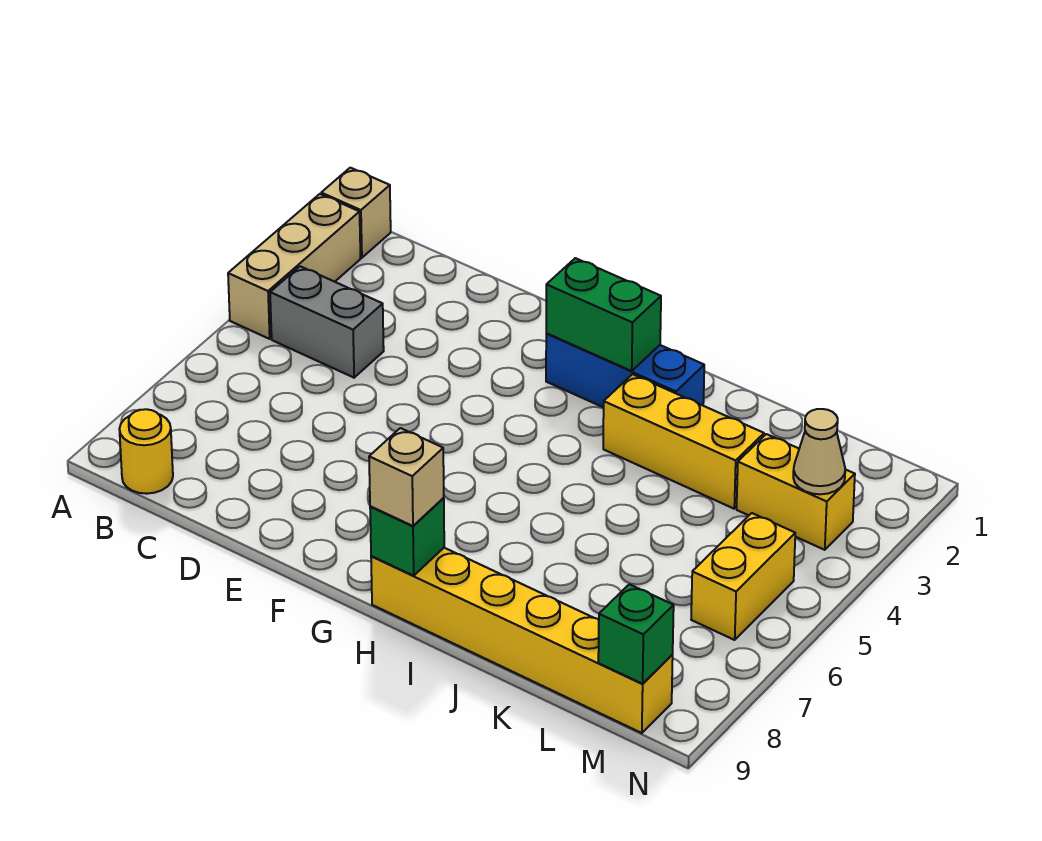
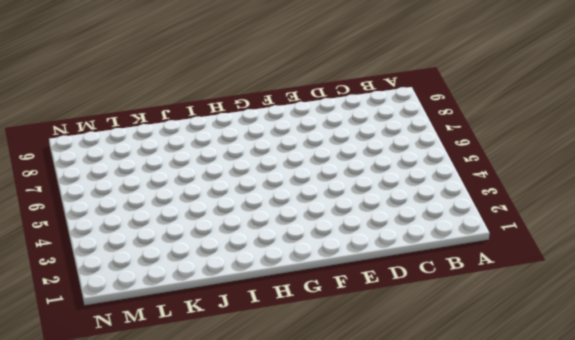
none -> tan 1x1 brick [321,168,391,258]
none -> tan 1x3 brick [228,194,361,339]
none -> grey 1x2 brick [270,266,384,378]

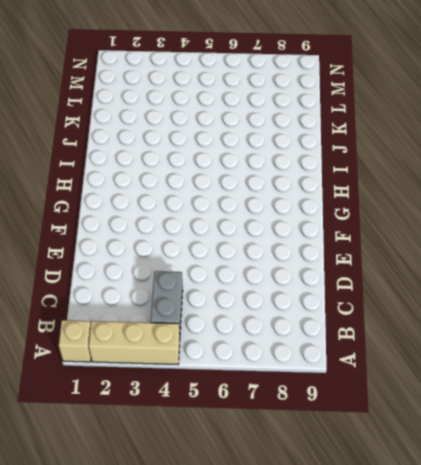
none -> yellow 1x1 round brick [119,409,173,494]
none -> blue 1x3 brick [546,334,704,407]
none -> yellow 1x6 brick [371,548,673,733]

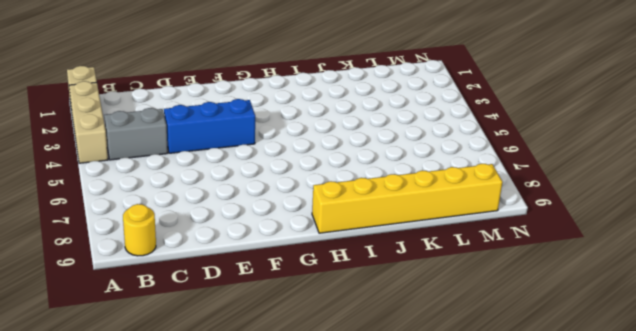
blue 1x3 brick [164,99,255,153] -> blue 1x3 brick moved to [546,334,704,407]
none -> yellow 1x3 brick [603,374,764,509]
none -> yellow 1x2 brick [737,434,855,550]
none -> yellow 1x2 brick [691,513,795,640]

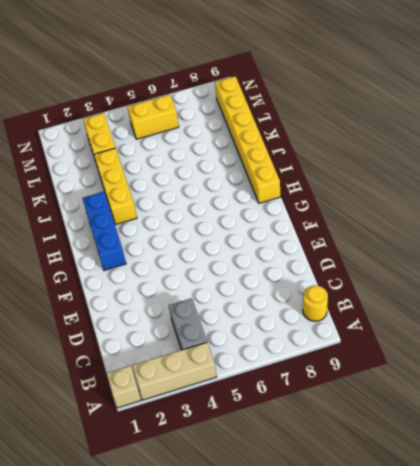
none -> green 1x2 brick [546,258,661,371]
none -> green 1x1 brick [370,498,444,576]
none -> tan 1x1 cone [793,409,845,494]

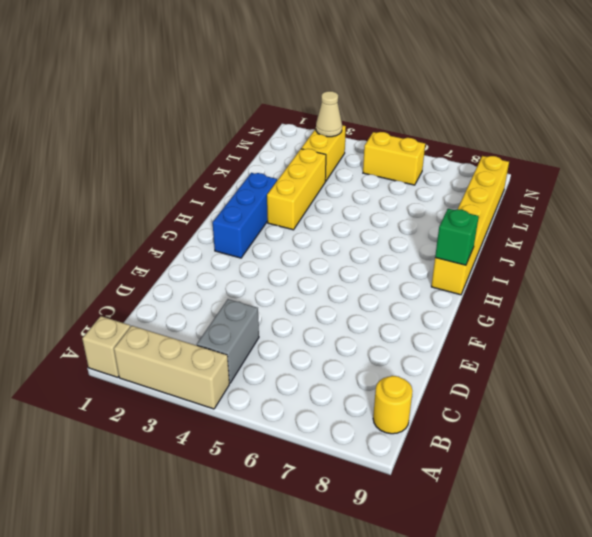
none -> green 1x2 brick [546,258,661,371]
none -> green 1x1 brick [598,584,674,684]
none -> tan 1x1 brick [369,428,444,526]

